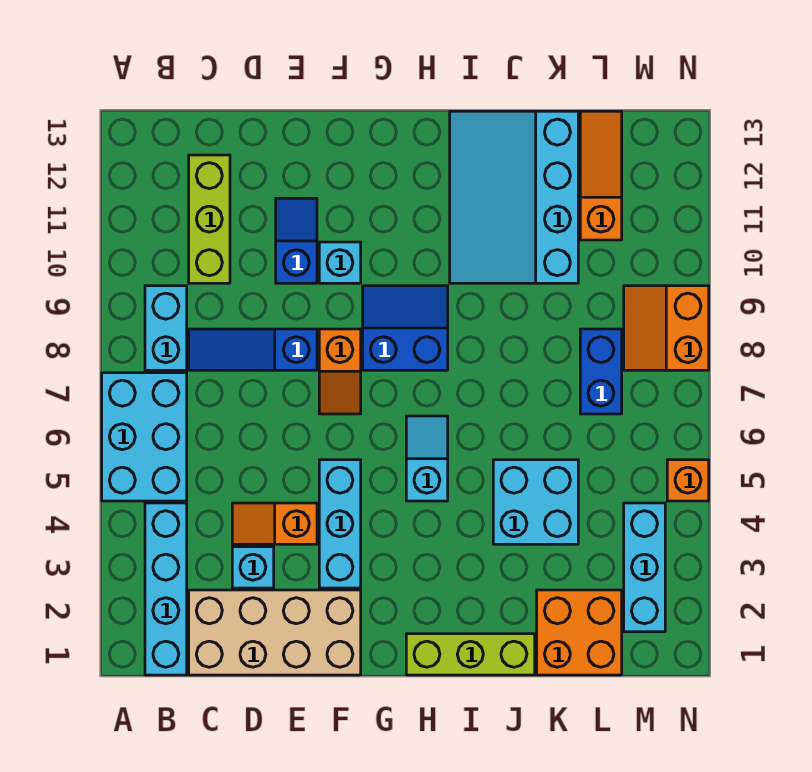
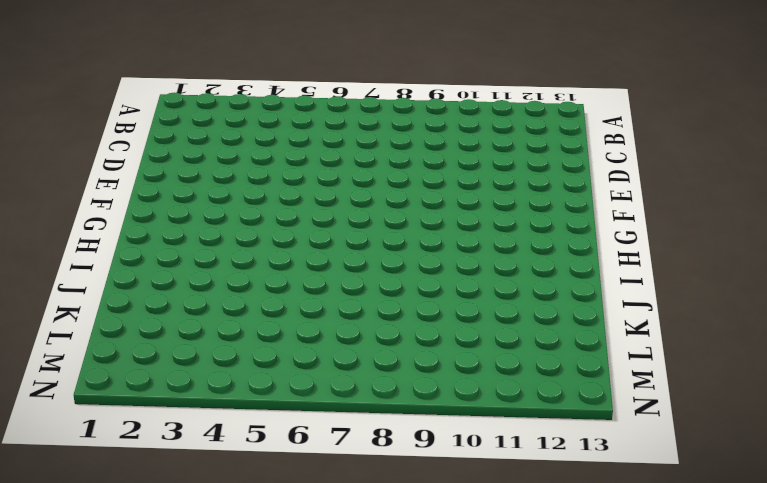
none -> cyan 2x3 brick [102,373,187,501]
none -> cyan 1x4 brick [145,503,187,675]
none -> cyan 1x2 brick [145,286,187,370]

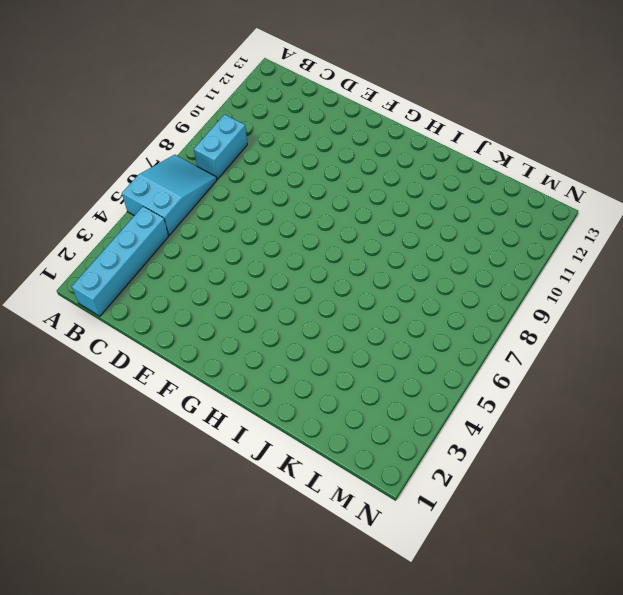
cyan 2x3 slope [122,155,217,235] -> cyan 2x3 brick [102,373,187,501]
none -> tan 2x4 brick [189,590,361,675]
none -> blue 1x3 slope [189,329,317,370]
none -> lime 1x3 brick [189,155,230,283]

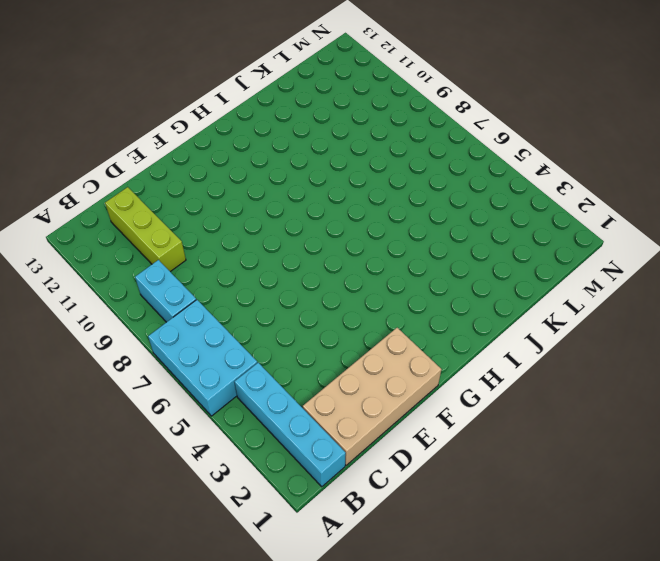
none -> blue 1x3 slope [189,329,317,370]
none -> cyan 1x1 brick [232,547,274,588]
none -> orange 1x2 slope [232,503,317,544]

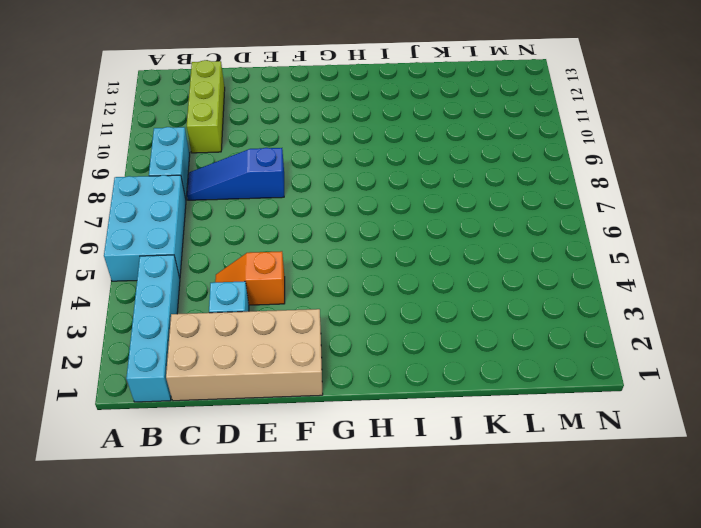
none -> blue 1x2 slope [276,198,317,283]
none -> cyan 1x3 brick [319,460,361,588]
none -> orange 1x2 slope [319,329,361,414]

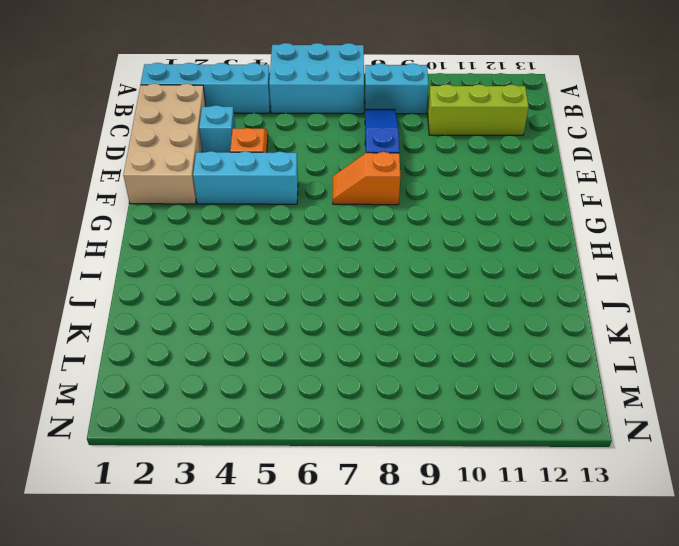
none -> blue 1x2 slope [276,198,317,283]
none -> cyan 1x1 brick [319,242,361,283]
none -> blue 2x2 slope [363,286,448,370]

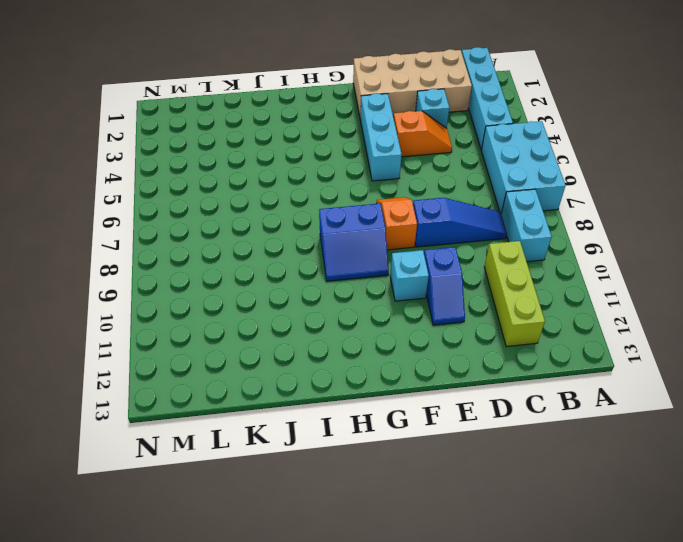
none -> lime 1x3 brick [406,634,535,675]
none -> cyan 1x2 slope [406,416,448,501]
none -> cyan 3x4 slope [450,111,578,283]

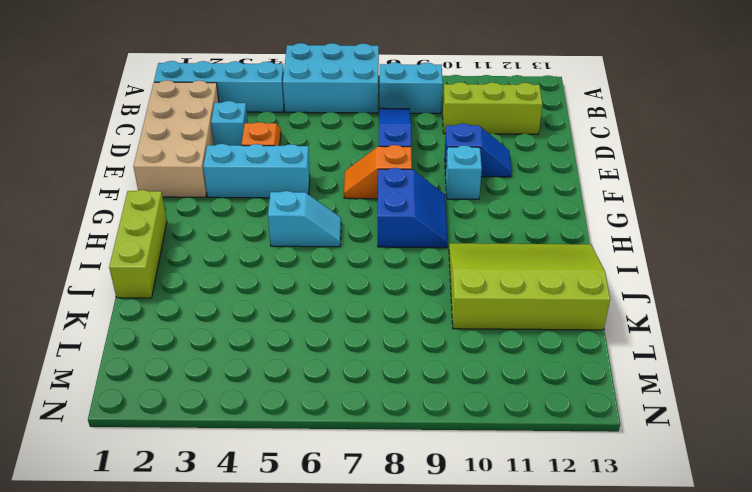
lime 3x4 slope [449,243,610,330] -> cyan 3x4 slope [450,111,578,283]
none -> cyan 2x2 brick [493,460,578,544]
none -> orange 2x2 brick [537,590,622,675]
none -> blue 1x2 brick [580,329,622,414]

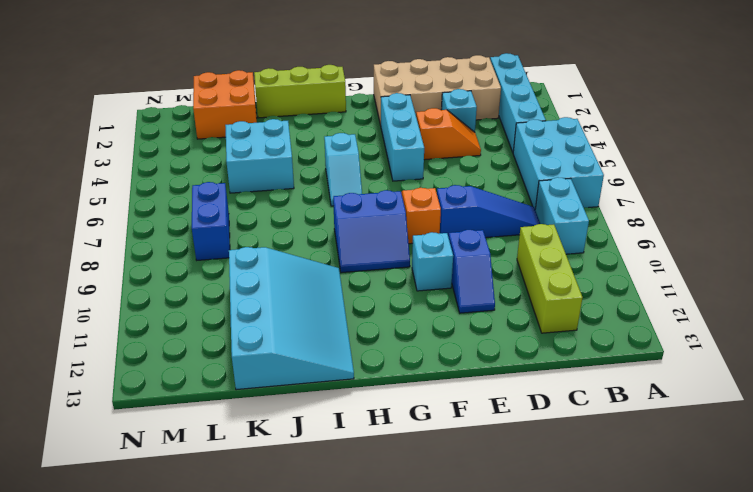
none -> orange 1x3 slope [580,111,622,240]
none -> cyan 1x3 brick [624,503,665,632]
none -> orange 2x2 slope [624,286,709,370]

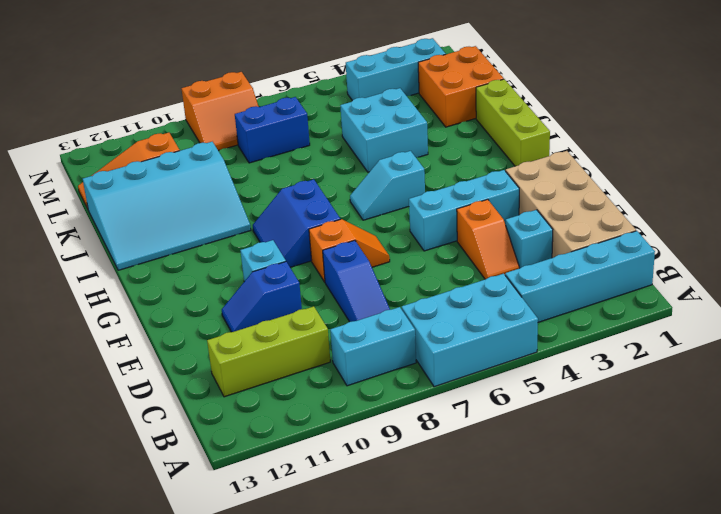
none -> orange 1x1 brick [667,460,709,501]

